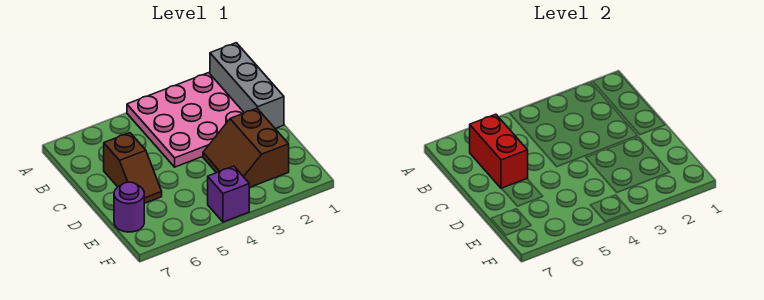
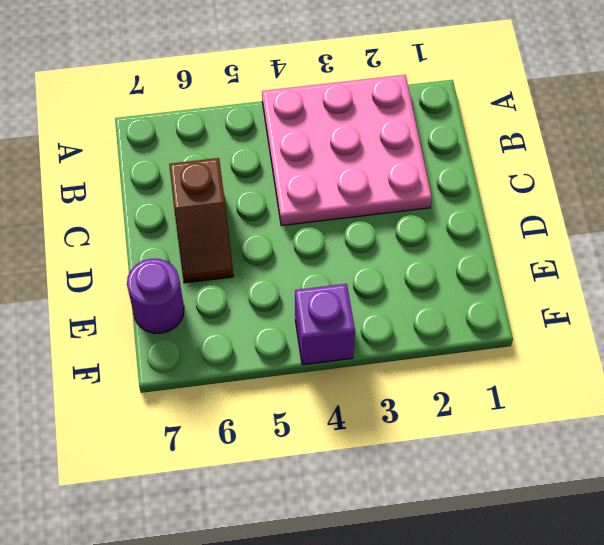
none -> grey 1x3 brick [210,43,284,129]
none -> brown 2x2 slope [203,108,289,188]

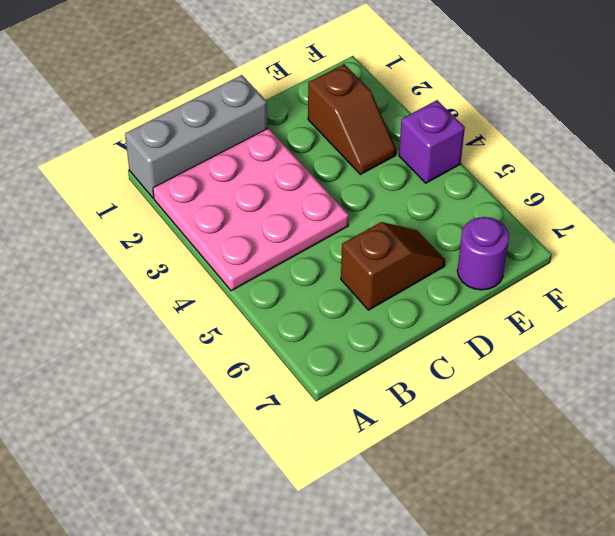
brown 1x2 slope [308,64,396,175] -> brown 2x2 slope [203,108,289,188]
none -> red 1x2 brick [470,114,528,189]

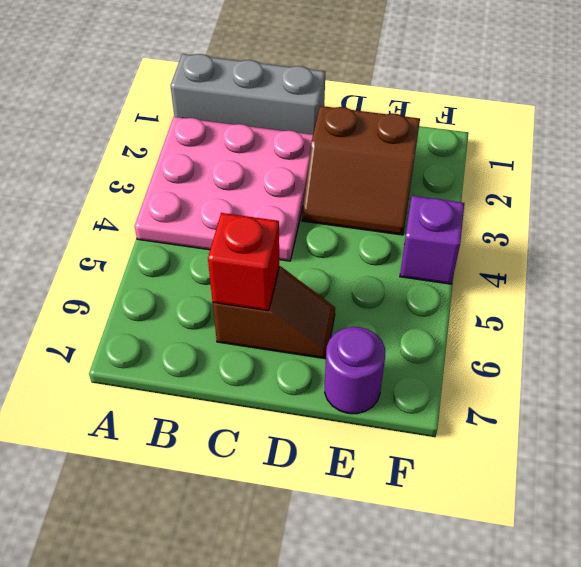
red 1x1 brick [208,213,279,311] -> red 1x2 brick [470,114,528,189]

